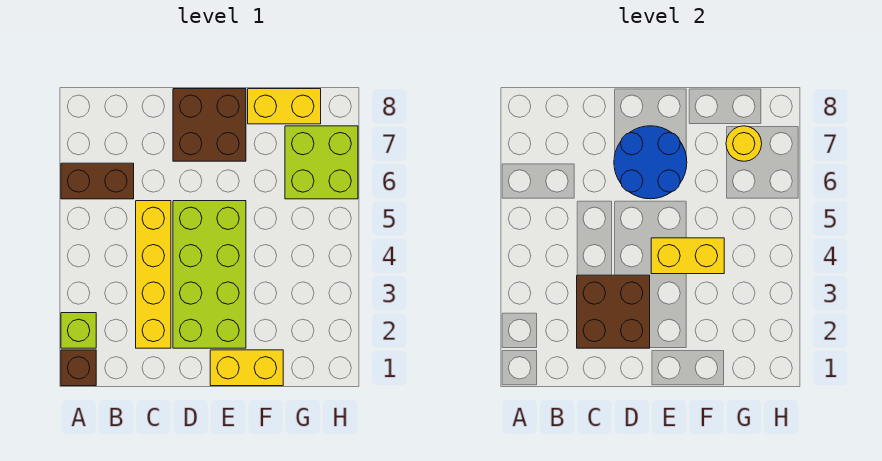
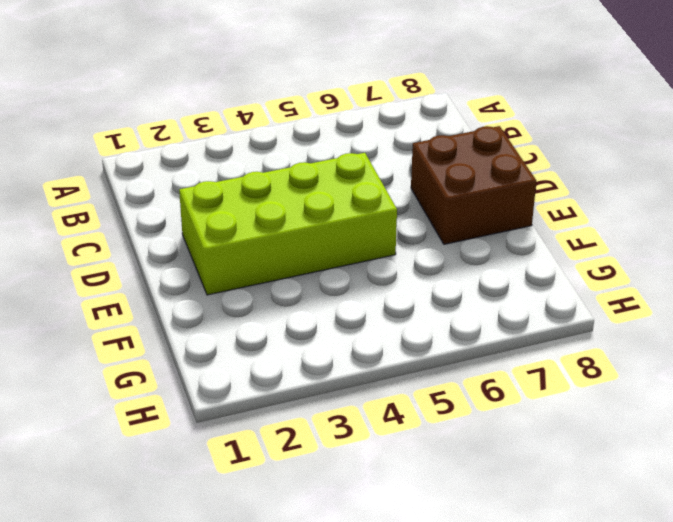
none -> brown 1x1 brick [61,350,96,386]
none -> lime 1x1 brick [61,313,96,348]
none -> brown 1x2 brick [61,163,134,199]

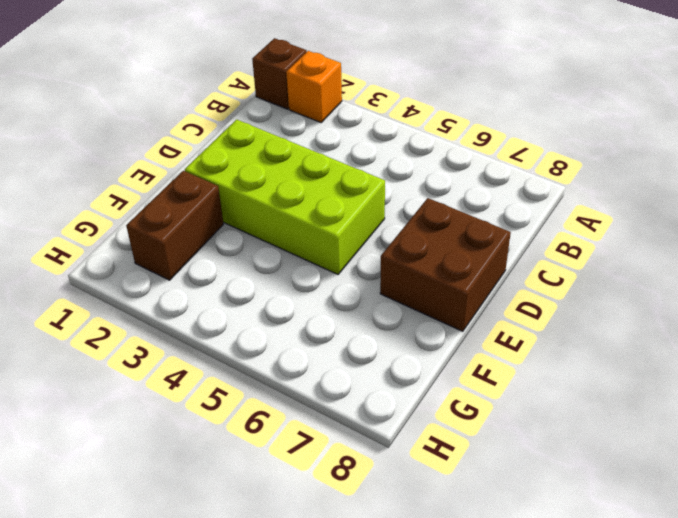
orange 1x1 brick [286,51,342,122] -> lime 1x1 brick [61,313,96,348]
brown 1x2 brick [126,171,223,280] -> brown 1x2 brick moved to [61,163,134,199]
none -> yellow 1x4 brick [136,201,171,348]
none -> yellow 1x2 brick [210,350,283,386]
none -> yellow 1x2 brick [248,89,321,124]

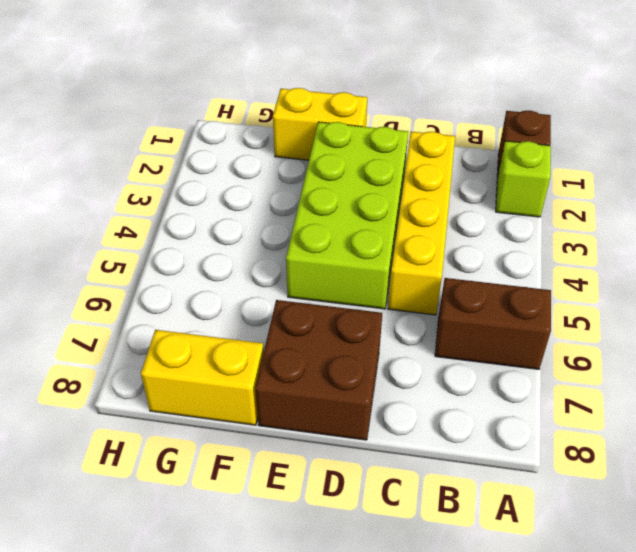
none -> lime 2x2 brick [285,126,358,199]
none -> brown 2x2 brick [577,275,650,348]
none -> blue 2x2 round brick [614,126,687,199]

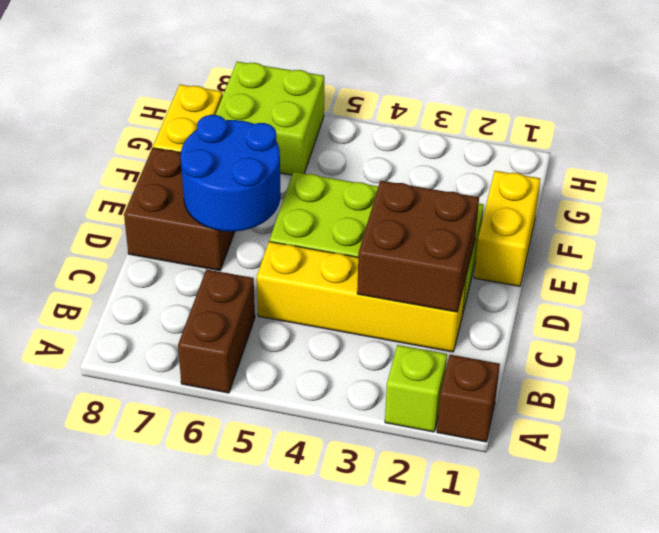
none -> yellow 1x2 brick [651,238,724,274]
none -> yellow 1x1 round brick [726,126,762,161]

